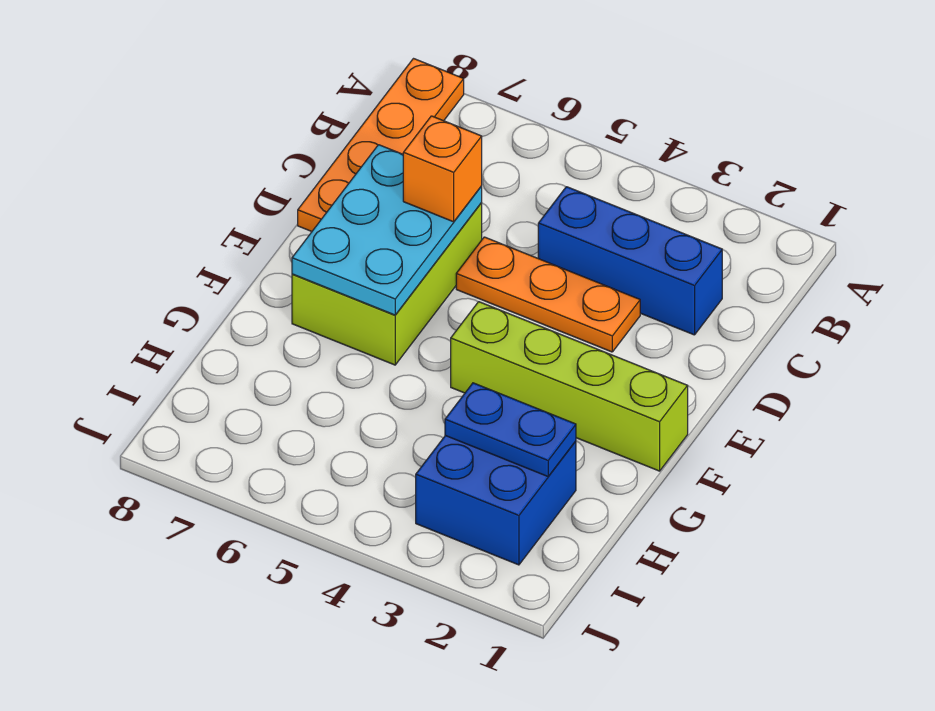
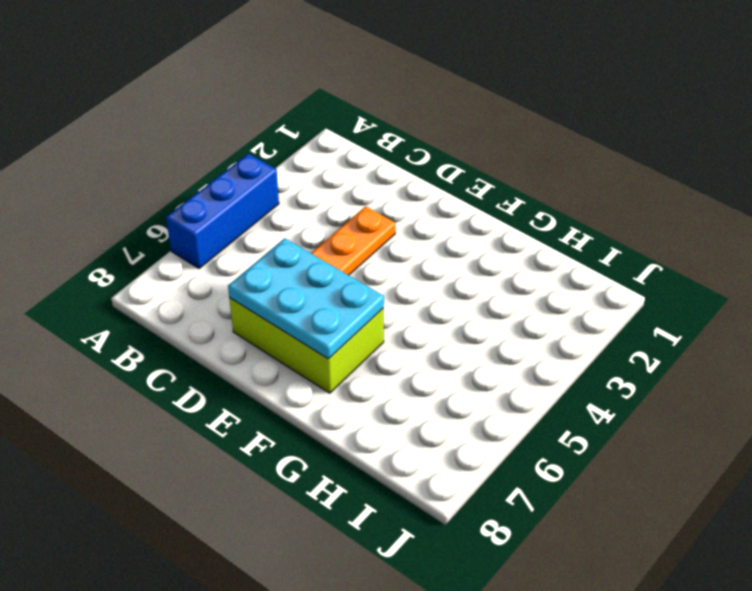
blue 1x3 brick [166,154,279,269] -> blue 1x3 brick moved to [538,187,722,335]
none -> orange 1x4 plate [298,59,464,231]
none -> lime 1x4 brick [451,302,688,471]

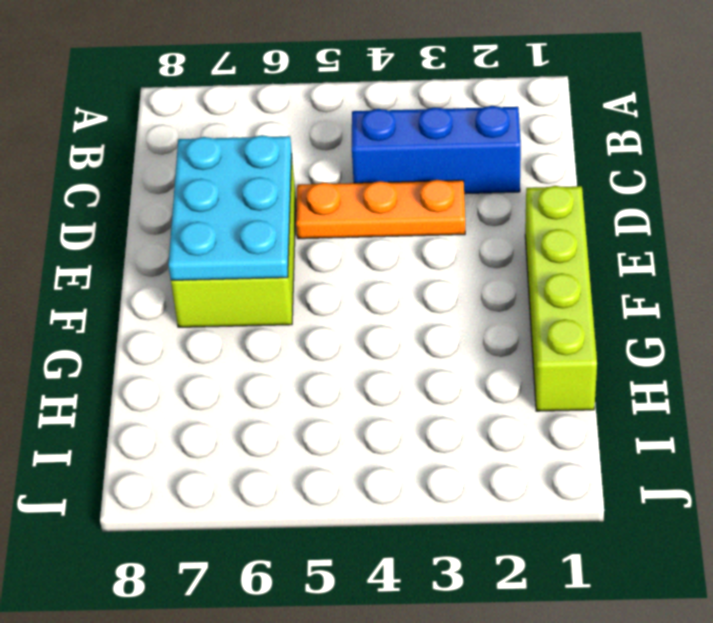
lime 1x4 brick [525,186,597,411] -> lime 1x4 brick turned to [451,302,688,471]
none -> orange 1x4 plate [298,59,464,231]
none -> blue 2x2 brick [416,436,576,565]

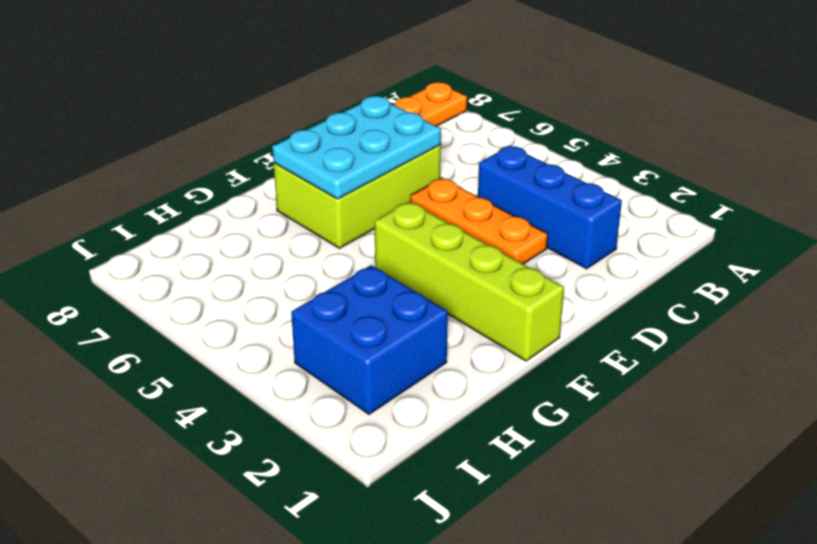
none -> blue 1x2 plate [445,383,576,476]
none -> orange 1x1 brick [403,116,482,222]

